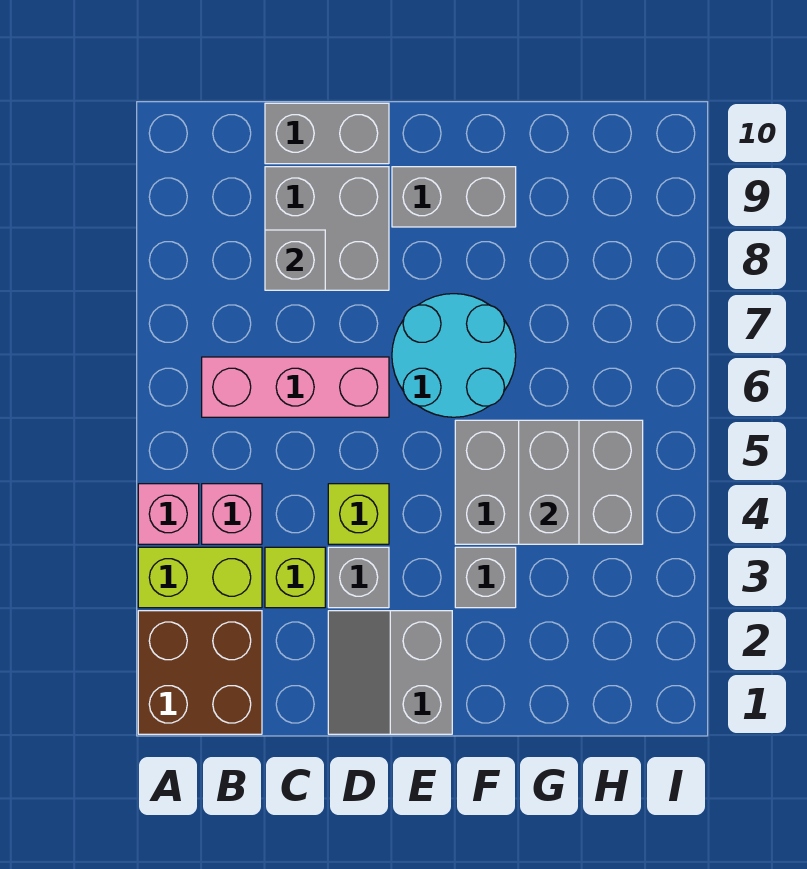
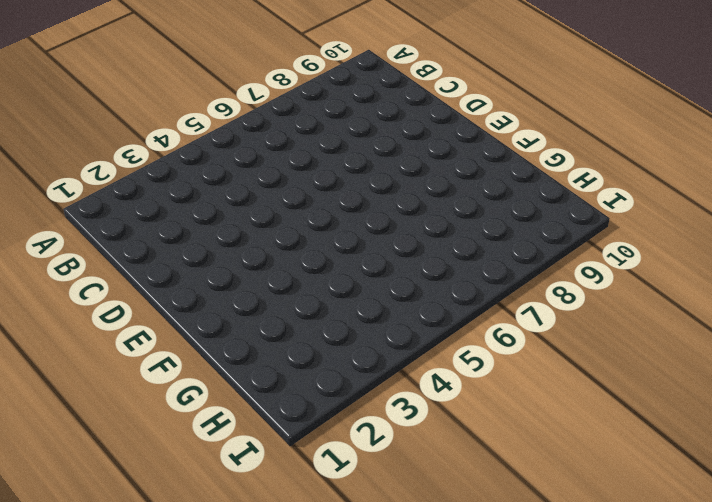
none -> brown 2x2 brick [138,611,262,734]
none -> lime 1x2 brick [138,547,262,608]
none -> pink 1x1 brick [138,484,199,544]

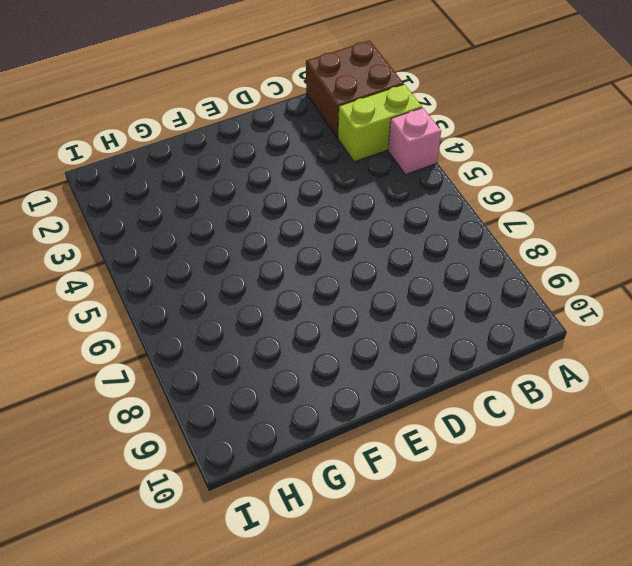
none -> pink 1x1 brick [202,484,262,544]
none -> pink 1x3 brick [202,357,389,417]
none -> lime 1x1 brick [265,547,325,608]

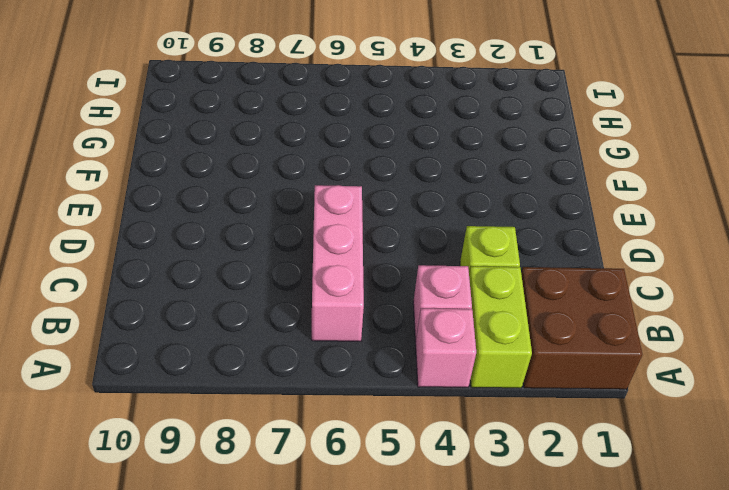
none -> grey 2x2 brick [265,167,389,290]
none -> grey 1x2 brick [265,103,389,164]
none -> grey 2x2 slope [328,611,452,734]

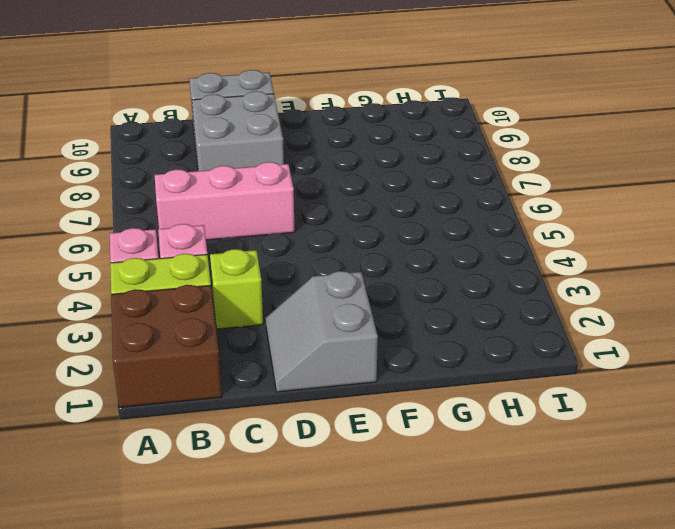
none -> grey 1x1 brick [328,547,389,608]
none -> lime 1x1 brick [328,484,389,544]
none -> cyan 2x2 round brick [392,294,516,417]

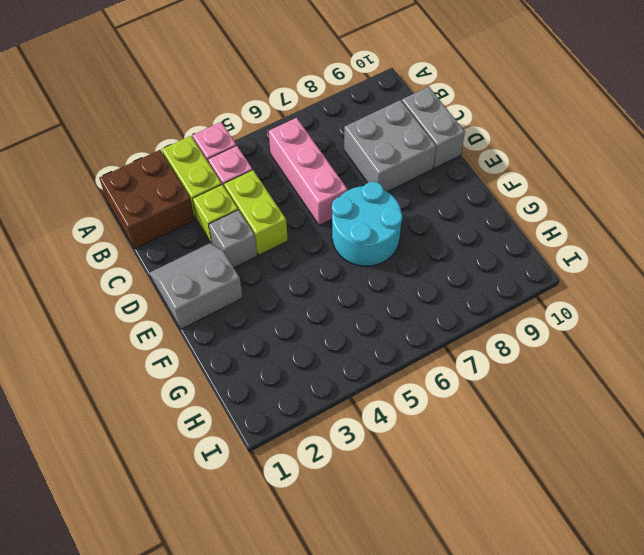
lime 1x2 brick [224,170,288,255] -> lime 1x1 brick [328,484,389,544]
none -> grey 1x2 brick [392,167,516,227]
none -> grey 1x1 brick [455,547,516,608]
none -> grey 2x3 brick [455,420,643,544]

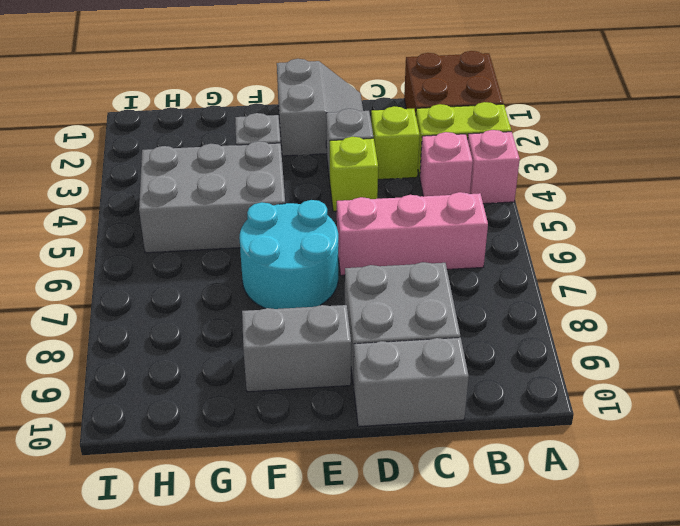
none -> grey 1x1 brick [265,230,325,290]
none -> grey 1x2 brick [519,420,579,544]

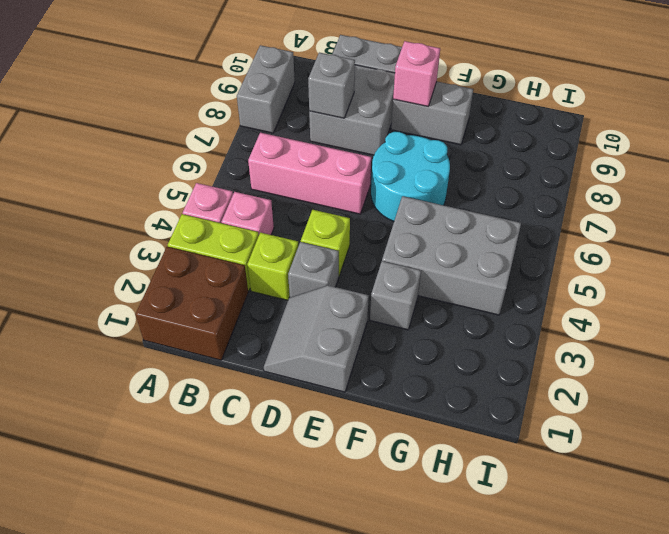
grey 1x2 brick [237,45,295,133] -> grey 1x2 brick moved to [519,420,579,544]
pink 1x1 brick [393,41,440,106] -> none

